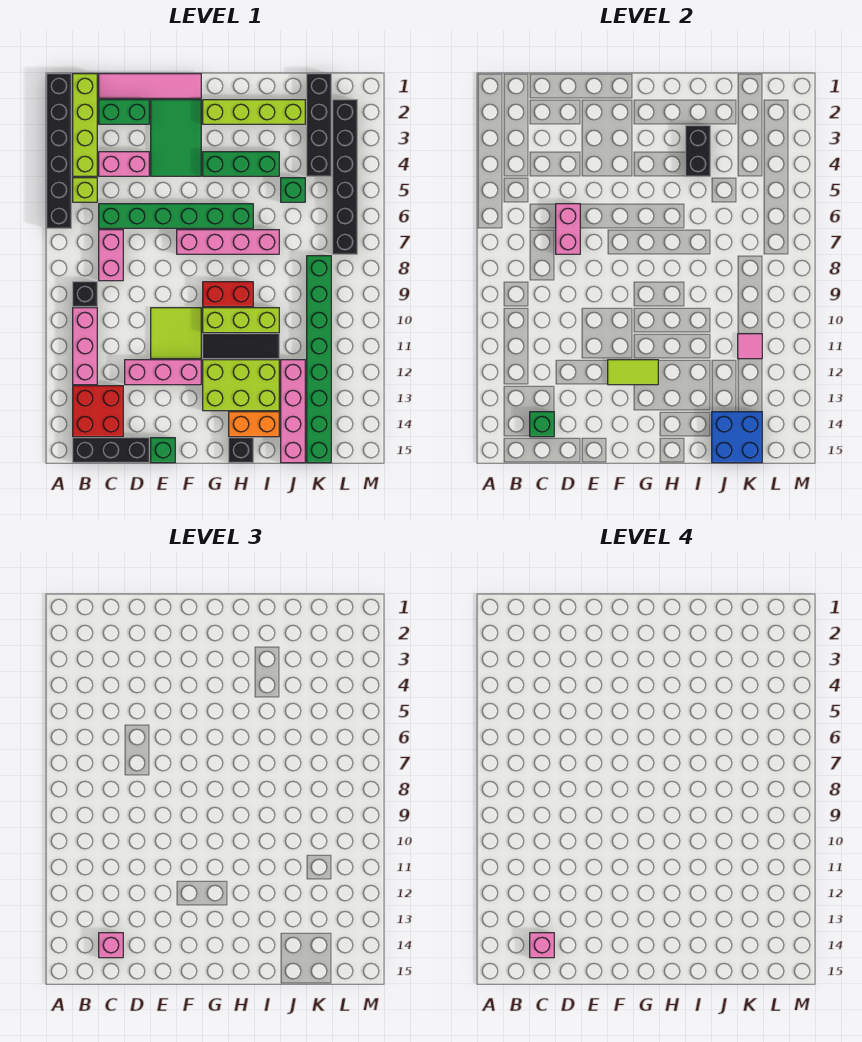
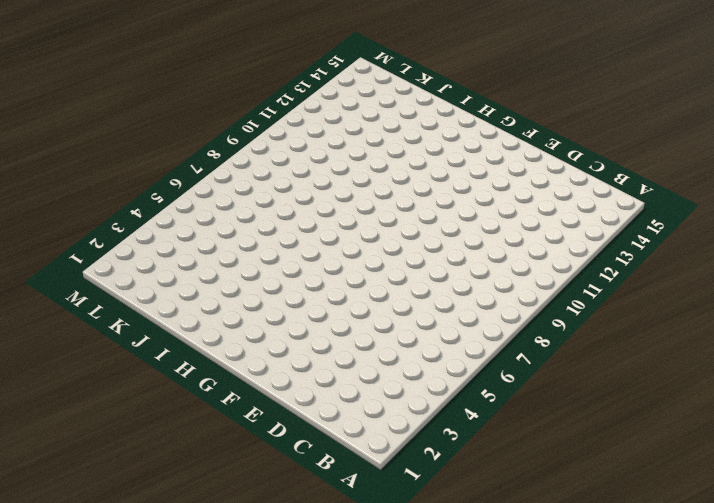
none -> black 1x6 brick [47,74,71,228]
none -> lime 1x4 brick [73,74,97,176]
none -> lime 1x1 brick [73,178,97,202]
none -> black 1x1 brick [73,282,97,307]

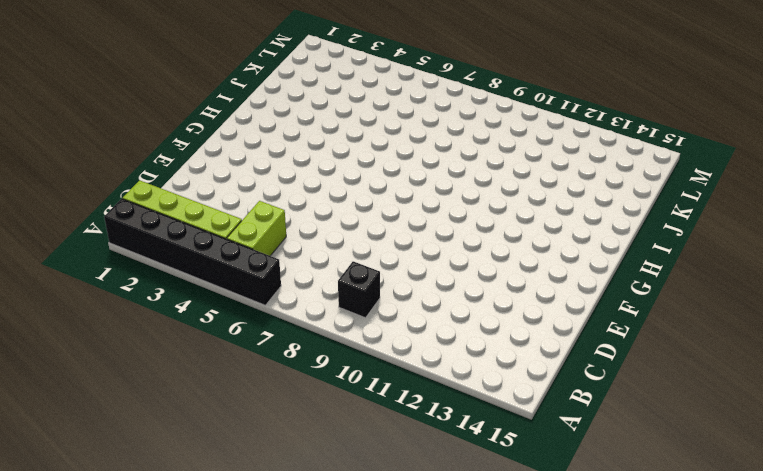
lime 1x2 brick [227,201,286,256] -> lime 1x1 brick [73,178,97,202]
none -> pink 1x3 brick [73,308,97,385]
none -> red 2x2 brick [73,386,123,437]
none -> black 1x3 brick [73,438,149,463]
none -> pink 1x4 tile [99,74,201,98]

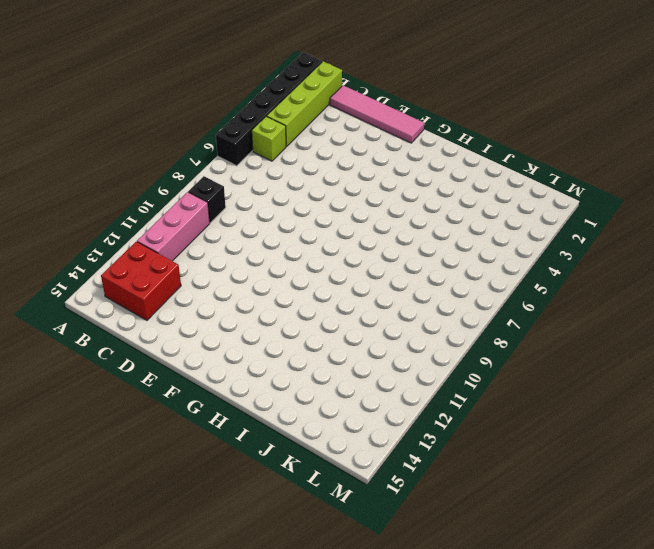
none -> black 1x3 brick [73,438,149,463]
none -> green 1x2 brick [99,100,149,124]
none -> pink 1x2 brick [99,152,149,176]
none -> green 1x6 brick [99,204,253,228]

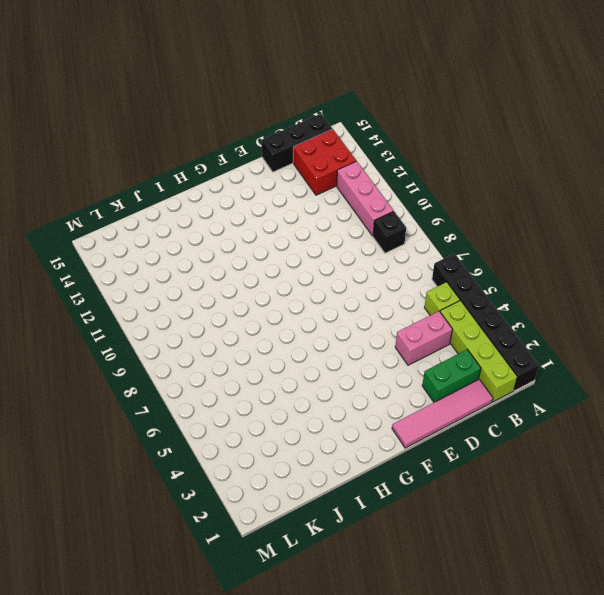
none -> green 1x6 brick [99,204,253,228]
none -> pink 1x2 brick [99,230,123,281]
none -> pink 1x3 brick [125,360,201,385]
none -> green 2x3 tile [151,100,201,176]

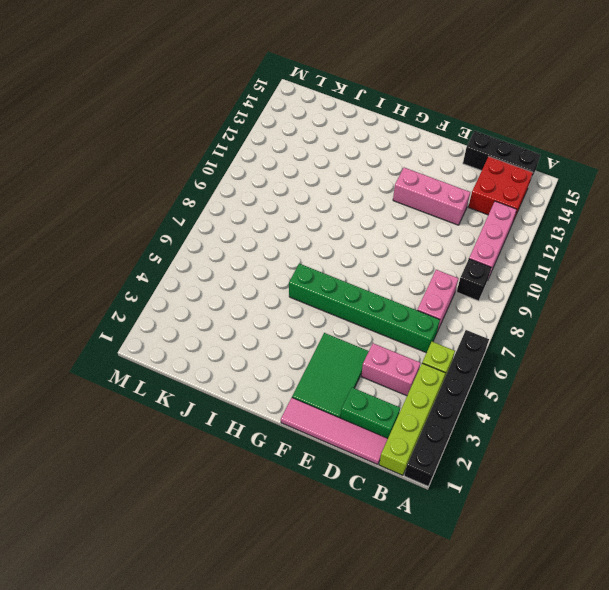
none -> lime 2x2 tile [151,308,201,359]
none -> green 1x1 brick [151,438,175,463]
none -> pink 1x4 brick [177,230,279,254]
none -> lime 1x4 brick [203,100,305,124]

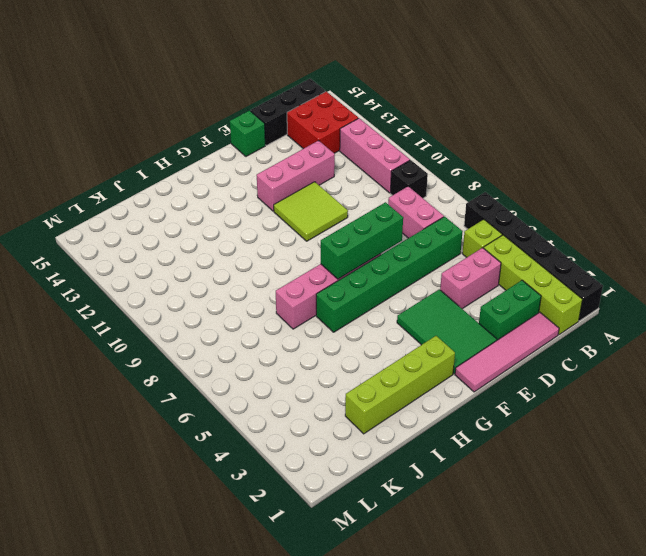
green 1x3 brick [321,202,403,279] -> green 1x3 brick moved to [203,152,279,176]
none -> red 1x2 brick [203,282,253,307]
none -> lime 1x3 brick [203,308,279,333]
none -> black 1x3 tile [203,334,279,359]
none -> lime 2x3 brick [203,360,279,411]

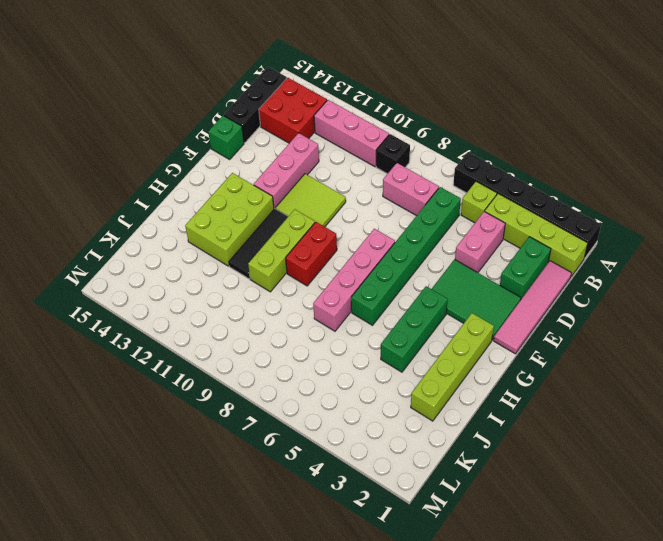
none -> orange 1x2 brick [229,412,279,437]
none -> black 1x1 brick [229,438,253,463]
none -> green 1x1 brick [281,178,305,202]
none -> pink 1x4 brick [281,360,305,463]

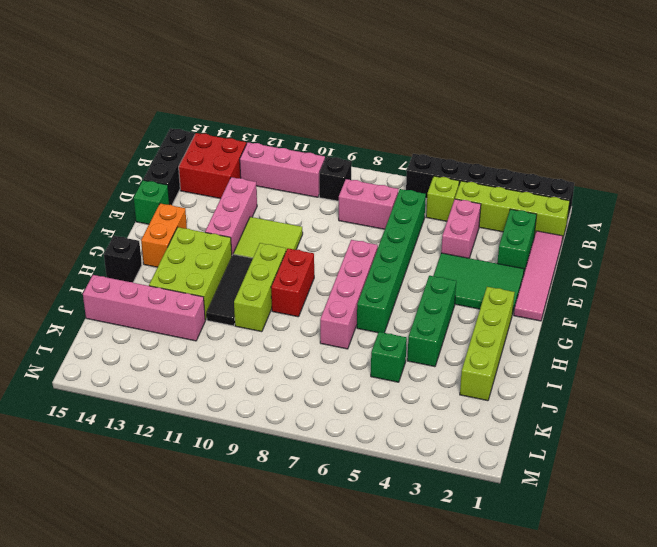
orange 1x2 brick [141,203,187,267] -> orange 1x2 brick moved to [229,412,279,437]
none -> black 1x4 brick [307,74,331,176]
none -> green 1x8 brick [307,256,331,463]
none -> black 1x6 brick [333,100,357,254]
none -> green 1x1 brick [530,412,554,437]

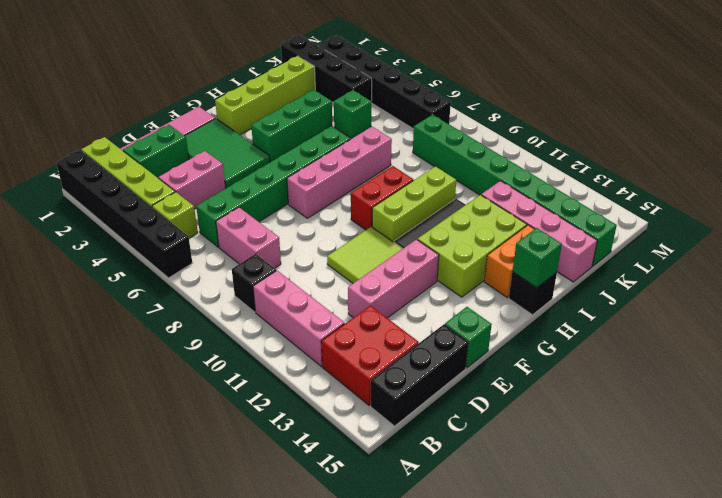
green 1x1 brick [512,228,562,288] -> green 1x1 brick moved to [530,412,554,437]
none -> pink 1x2 brick [556,204,580,254]
none -> lime 1x2 tile [608,360,658,385]
none -> black 1x2 brick [686,126,710,176]
none -> blue 2x2 brick [712,412,762,463]

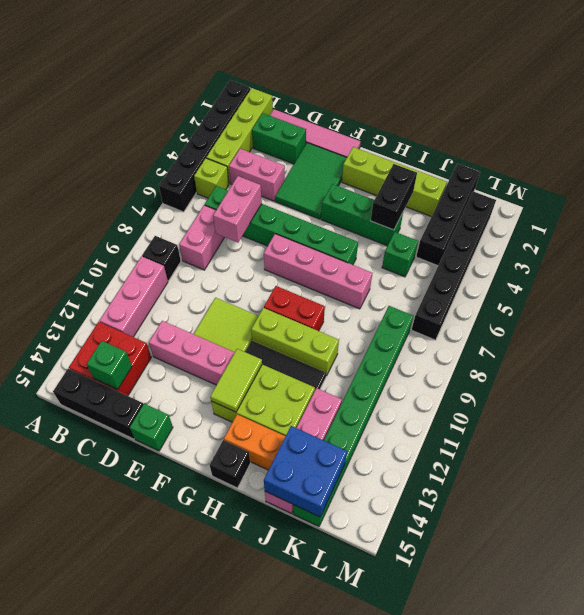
lime 1x2 tile [210,349,262,412] -> lime 1x2 tile turned to [608,360,658,385]
none -> pink 1x1 tile [738,334,762,359]
none -> pink 1x1 brick [99,933,123,958]
none -> pink 1x1 brick [530,933,554,958]

